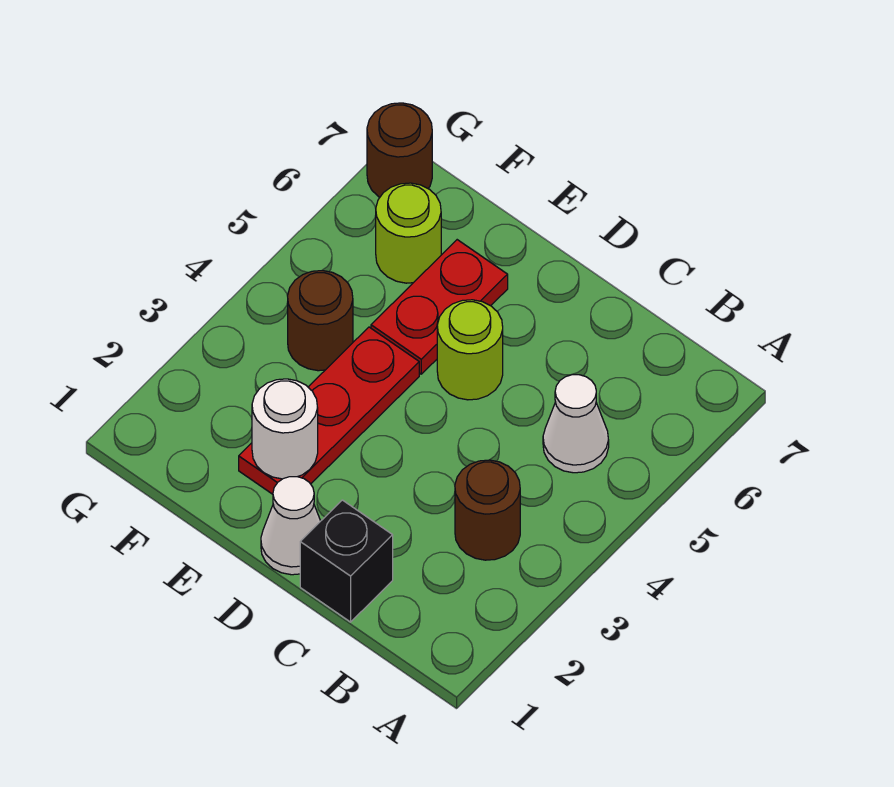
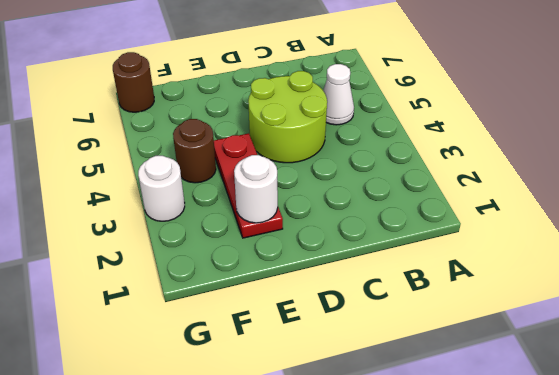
lime 2x2 round brick [248,71,327,163] -> lime 1x1 round brick [437,300,503,400]
white 1x1 round brick [138,156,185,221] -> none
none -> brown 1x1 round brick [455,460,520,560]
none -> black 1x1 brick [300,500,393,622]

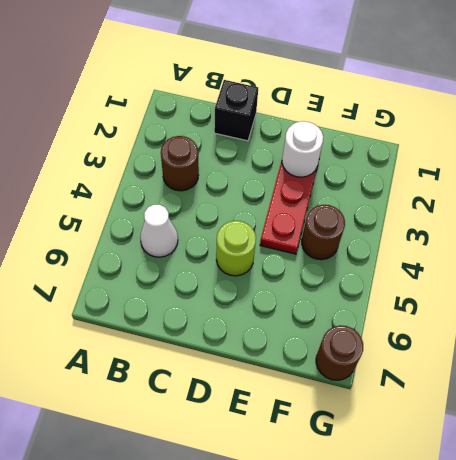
none -> white 1x1 cone [261,477,320,575]
none -> red 1x2 plate [371,240,508,374]

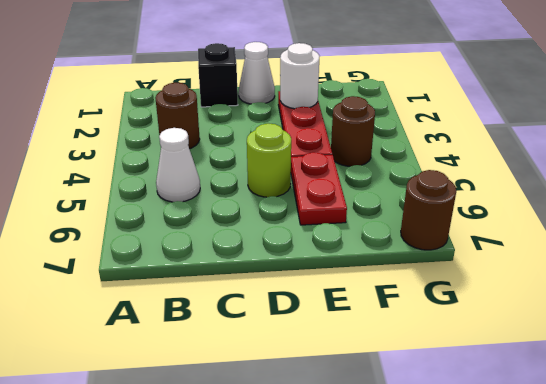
none -> lime 1x1 round brick [376,183,441,283]

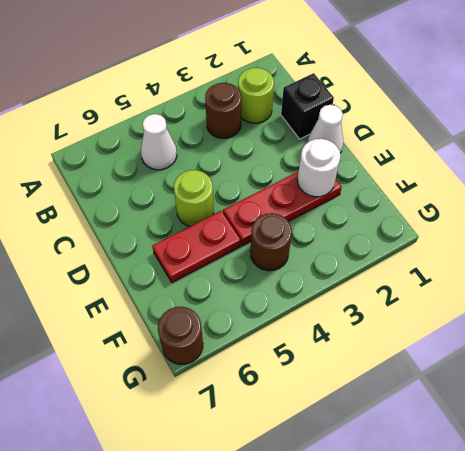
lime 1x1 round brick [238,67,274,123] -> lime 1x1 round brick moved to [376,183,441,283]

